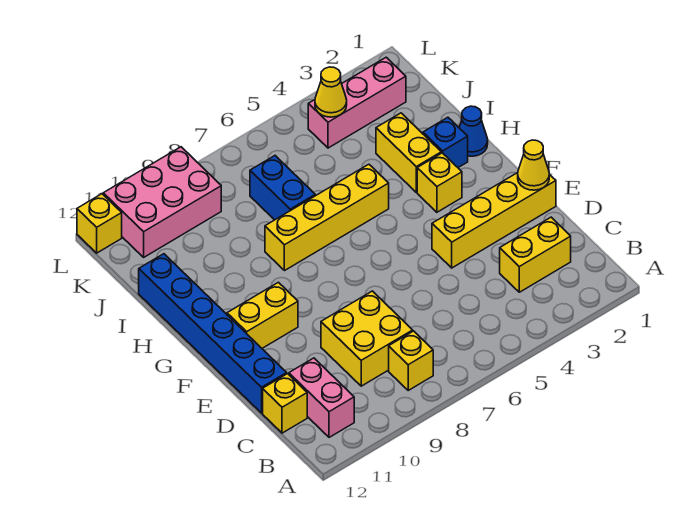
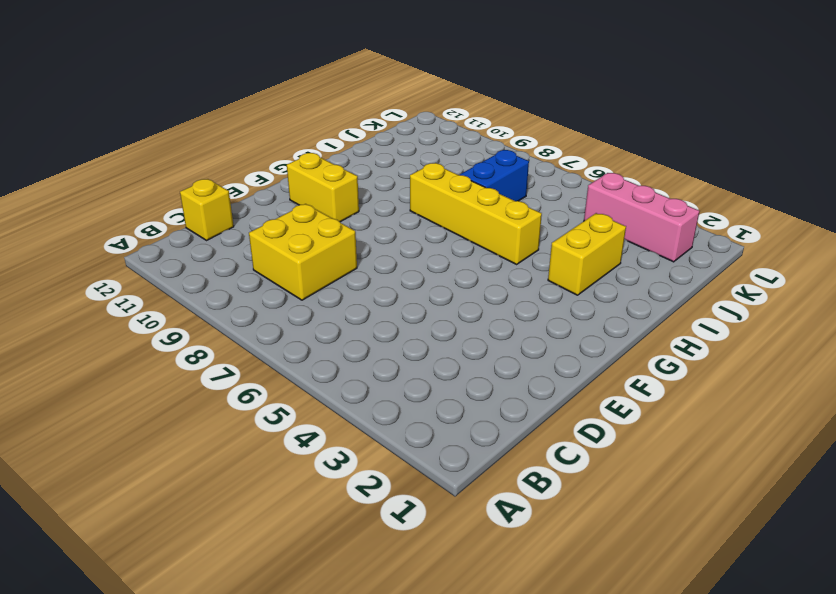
none -> yellow 1x1 brick [389,331,433,390]
none -> pink 1x2 brick [289,358,354,437]
none -> yellow 1x2 brick [500,217,571,292]

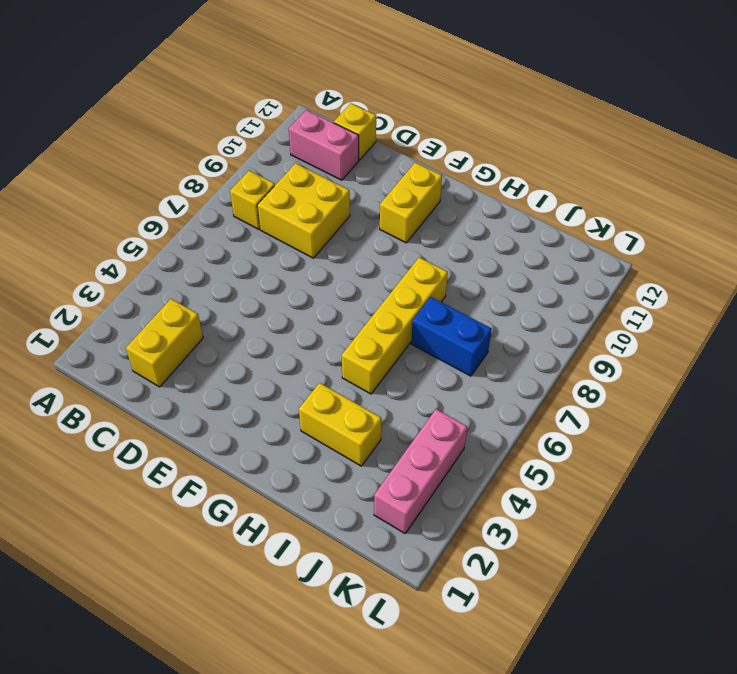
none -> blue 1x6 brick [139,254,287,413]
none -> yellow 1x4 brick [432,173,556,268]
none -> yellow 1x1 brick [417,153,462,212]

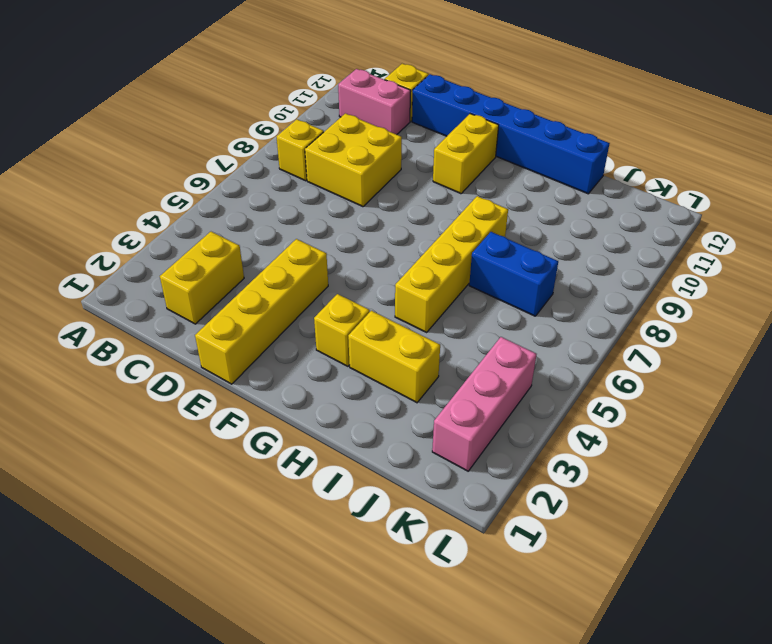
none -> blue 1x1 cone [459,106,488,156]
none -> blue 1x1 brick [423,117,468,168]
none -> pink 2x3 brick [103,147,221,257]

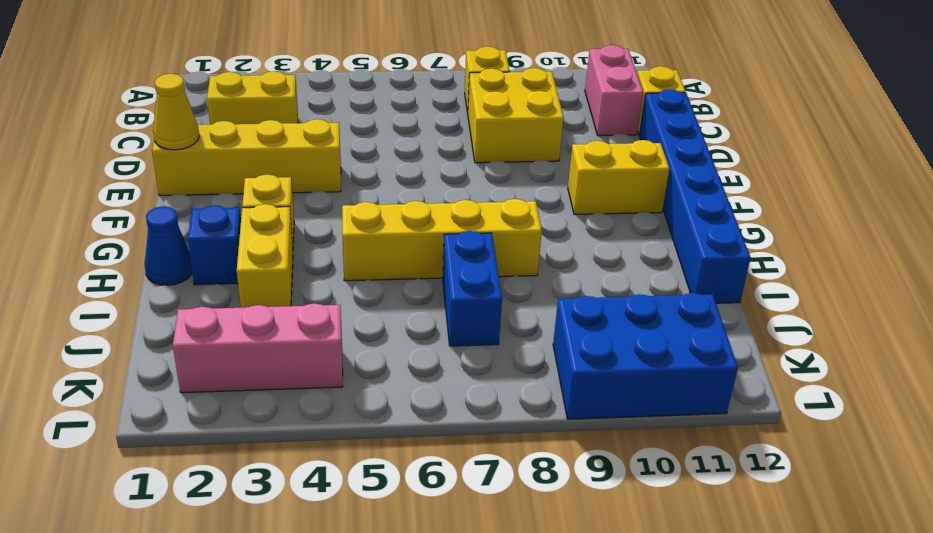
blue 2x3 brick [553,293,738,419] -> pink 2x3 brick [103,147,221,257]
none -> yellow 1x1 brick [77,194,122,253]
none -> yellow 1x1 cone [315,67,347,117]

